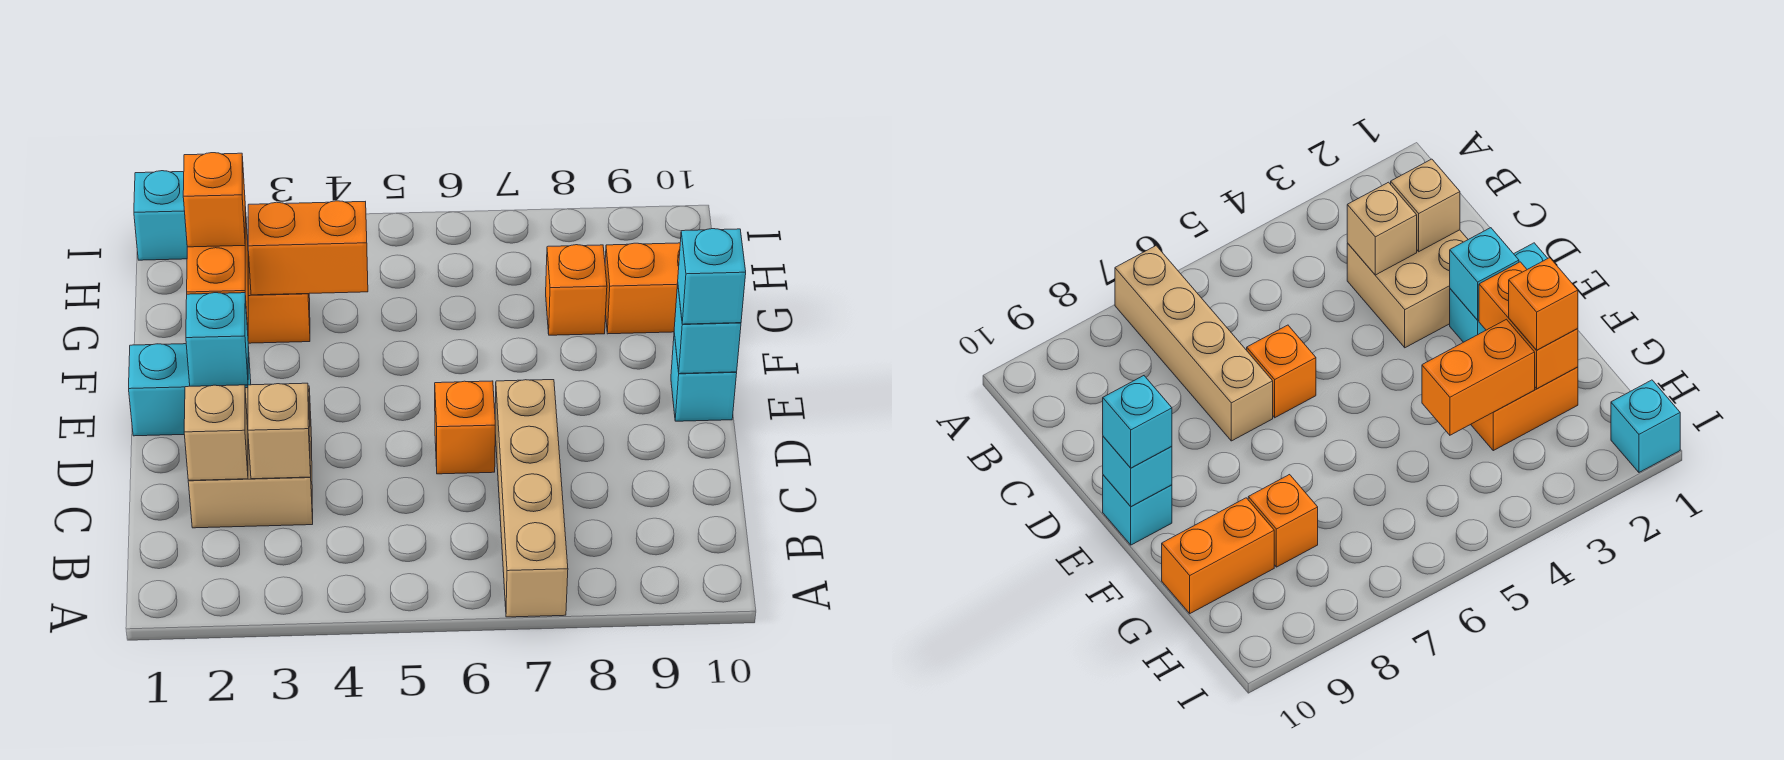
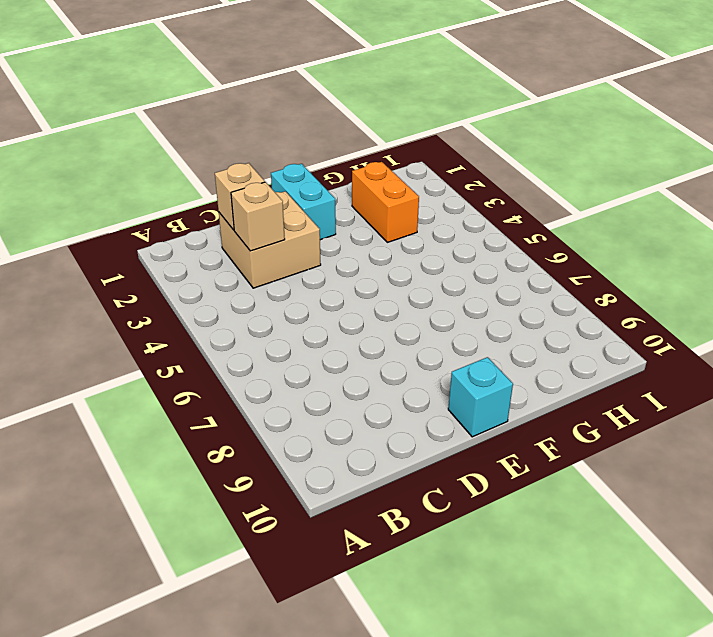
none -> tan 1x4 brick [495,380,568,617]
none -> orange 1x1 brick [435,381,495,474]
none -> orange 1x1 brick [546,245,607,335]

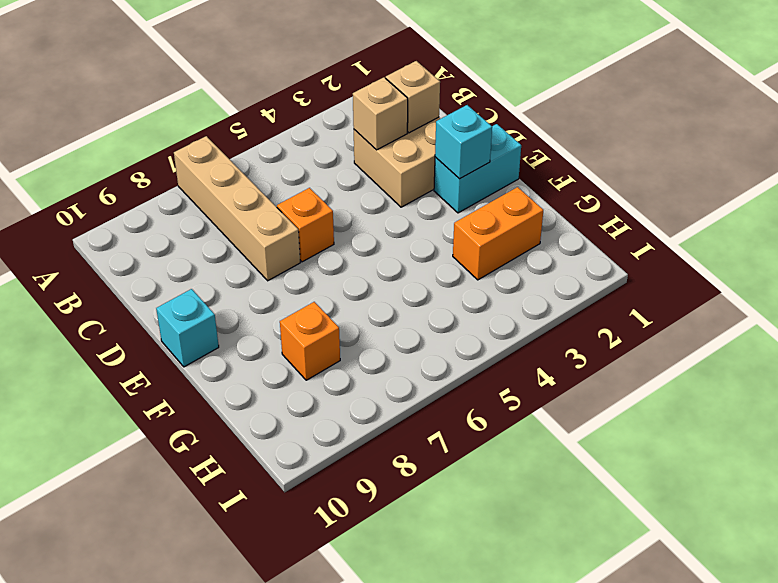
none -> orange 1x2 brick [605,243,680,334]
none -> cyan 1x1 brick [134,171,187,260]
none -> cyan 1x1 brick [674,284,741,374]

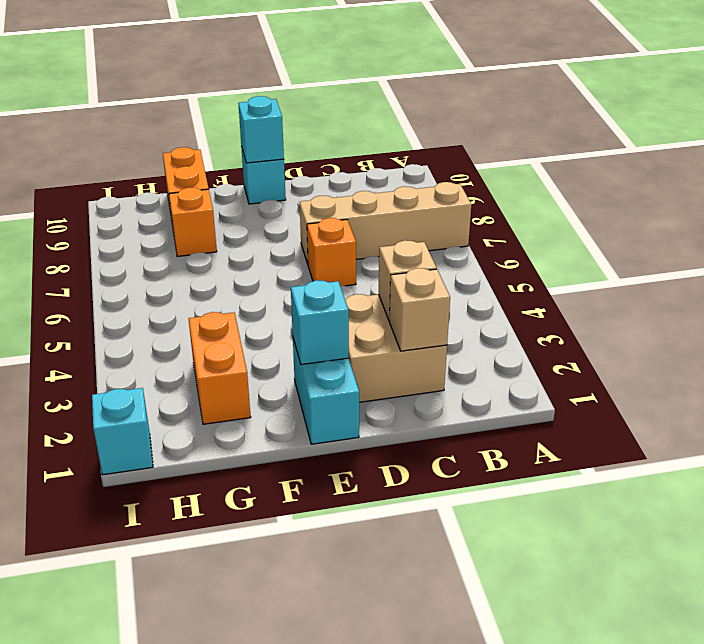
none -> orange 1x2 brick [187,207,248,330]
none -> orange 1x2 brick [248,201,368,295]
none -> cyan 1x1 brick [678,229,746,324]

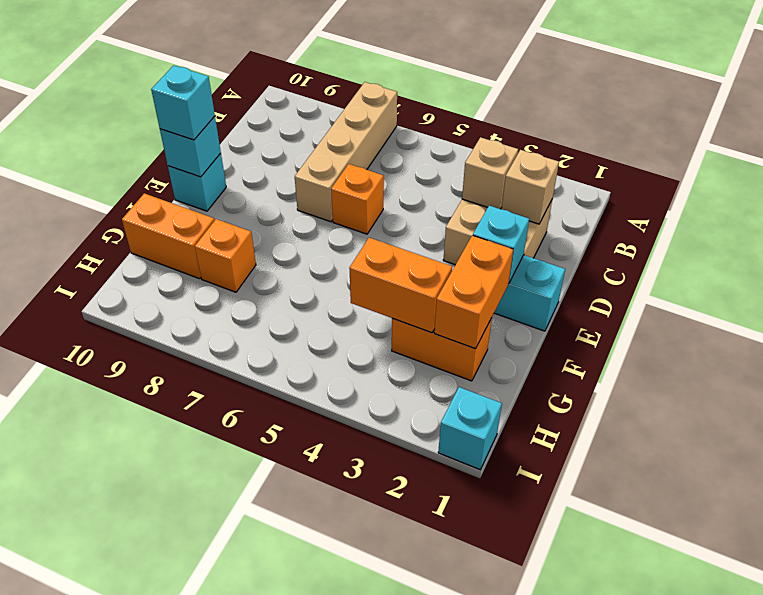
none -> orange 1x1 brick [183,153,245,247]

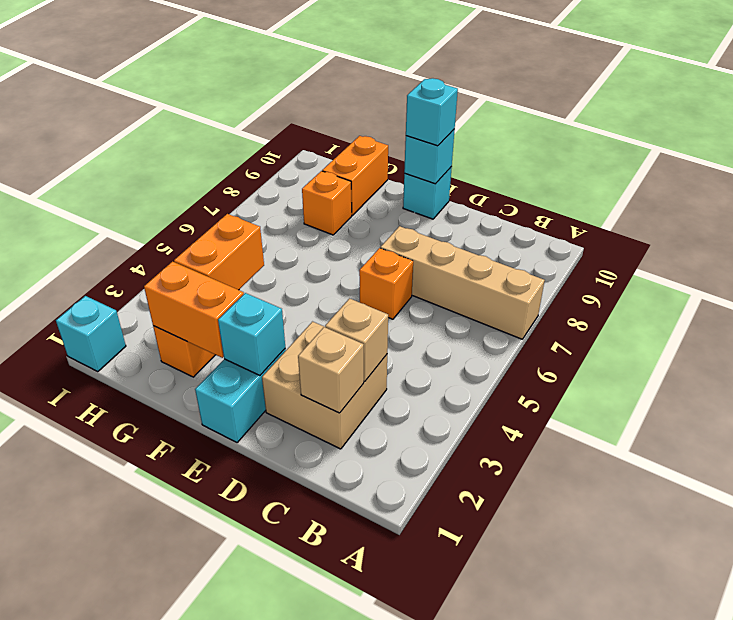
none -> orange 1x1 brick [183,153,245,247]

